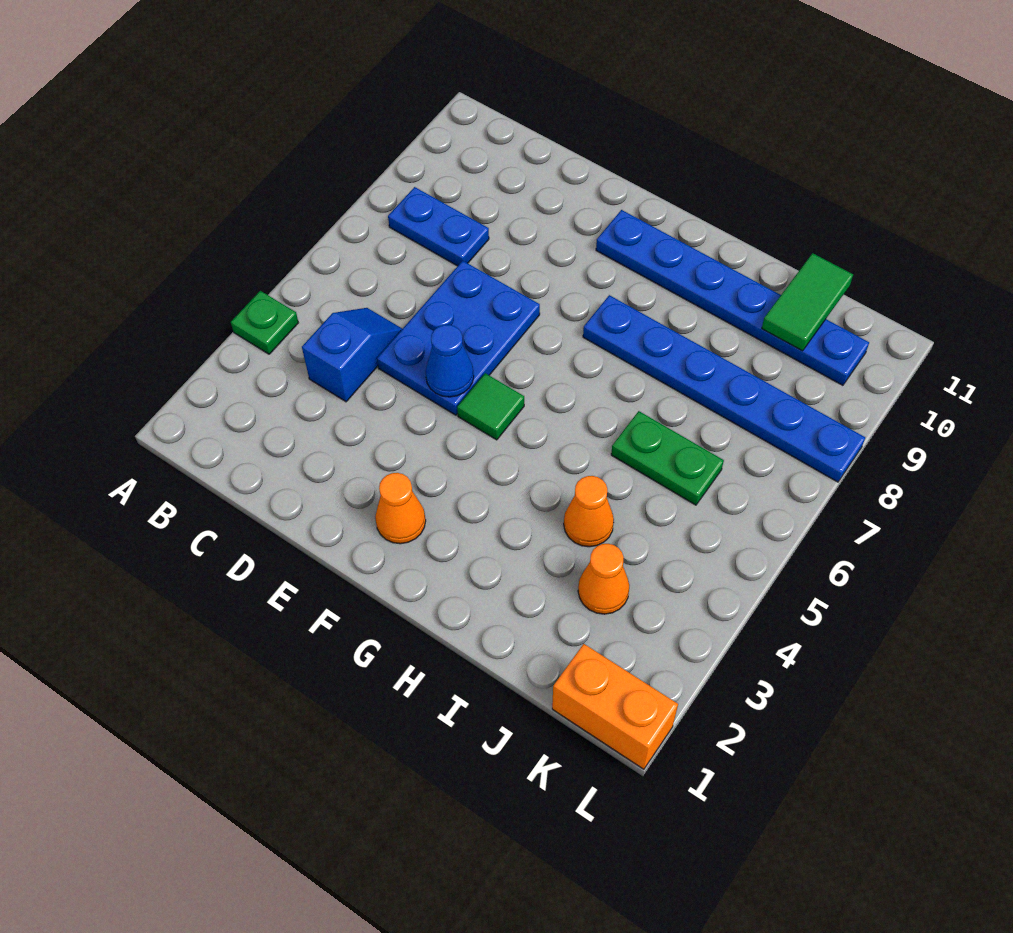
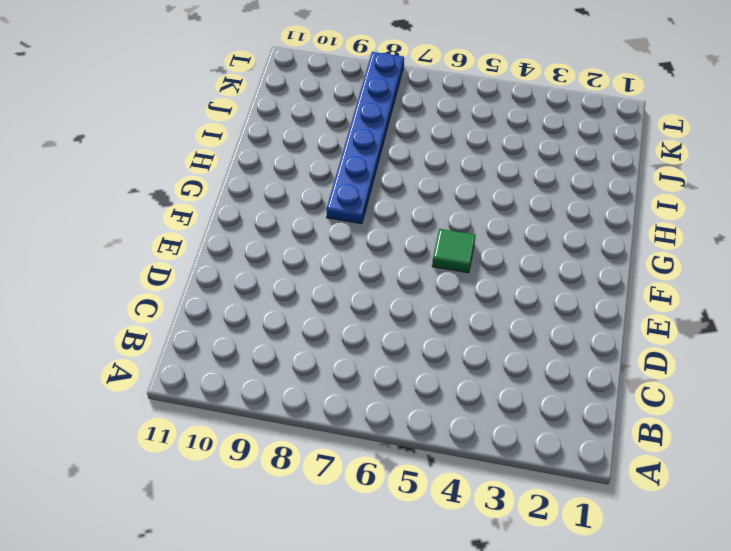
none -> green 1x1 plate [231,291,298,354]
none -> blue 1x2 plate [388,187,489,266]
none -> blue 1x2 slope [302,308,402,402]

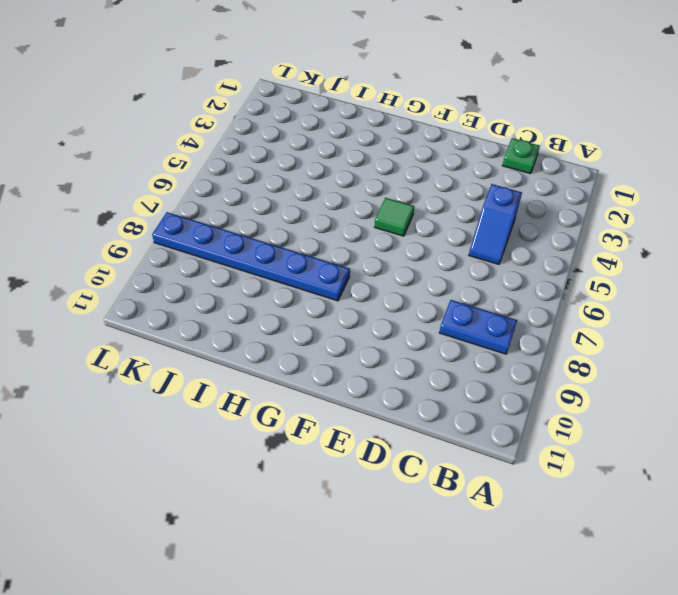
green 1x1 plate [502,138,540,174] -> green 1x1 plate moved to [231,291,298,354]
none -> blue 2x3 plate [377,261,540,415]
none -> orange 1x1 cone [375,473,426,544]
none -> blue 1x6 plate [596,210,869,385]

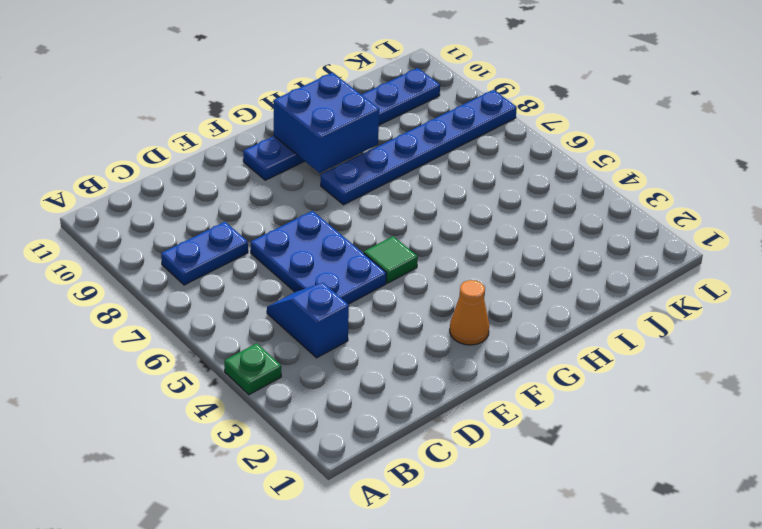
blue 2x2 brick [274,73,379,173] -> none
none -> orange 1x1 cone [564,476,614,547]
none -> green 1x2 plate [611,411,724,505]
none -> orange 1x1 cone [578,544,629,614]

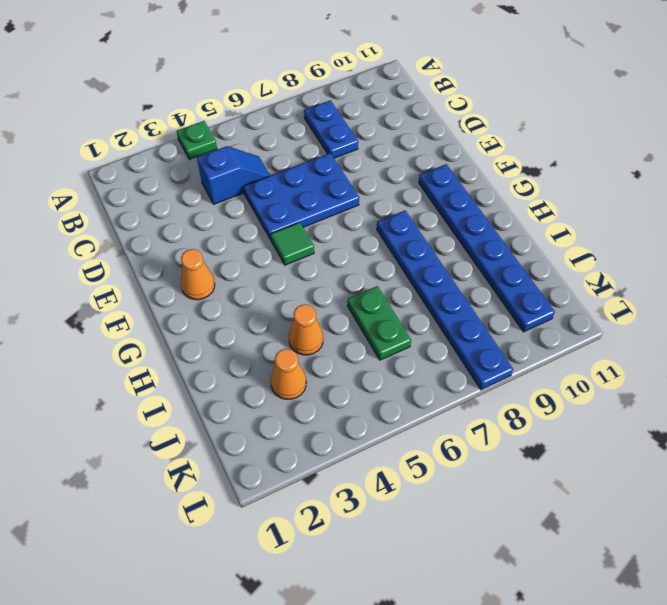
none -> orange 1x2 brick [552,644,678,769]
none -> blue 1x1 cone [426,325,474,397]
none -> green 1x2 tile [762,253,853,351]

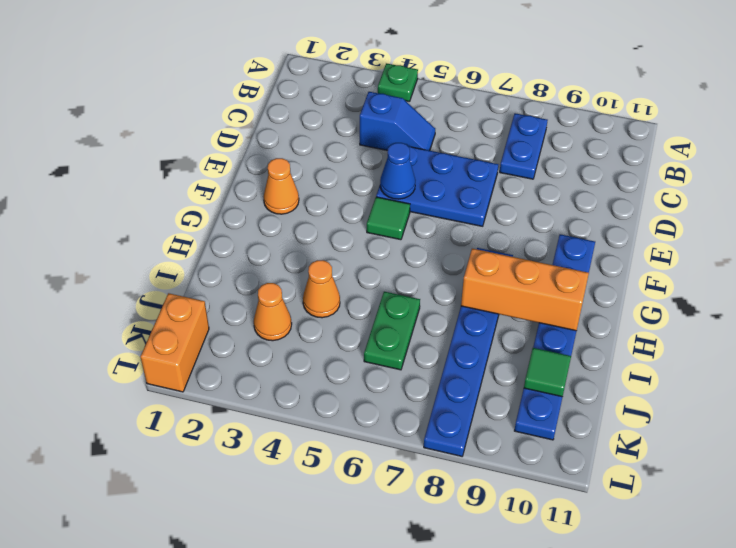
orange 1x3 brick [461,249,589,331] -> none
green 1x1 tile [524,348,571,397] -> green 1x2 tile [762,253,853,351]

